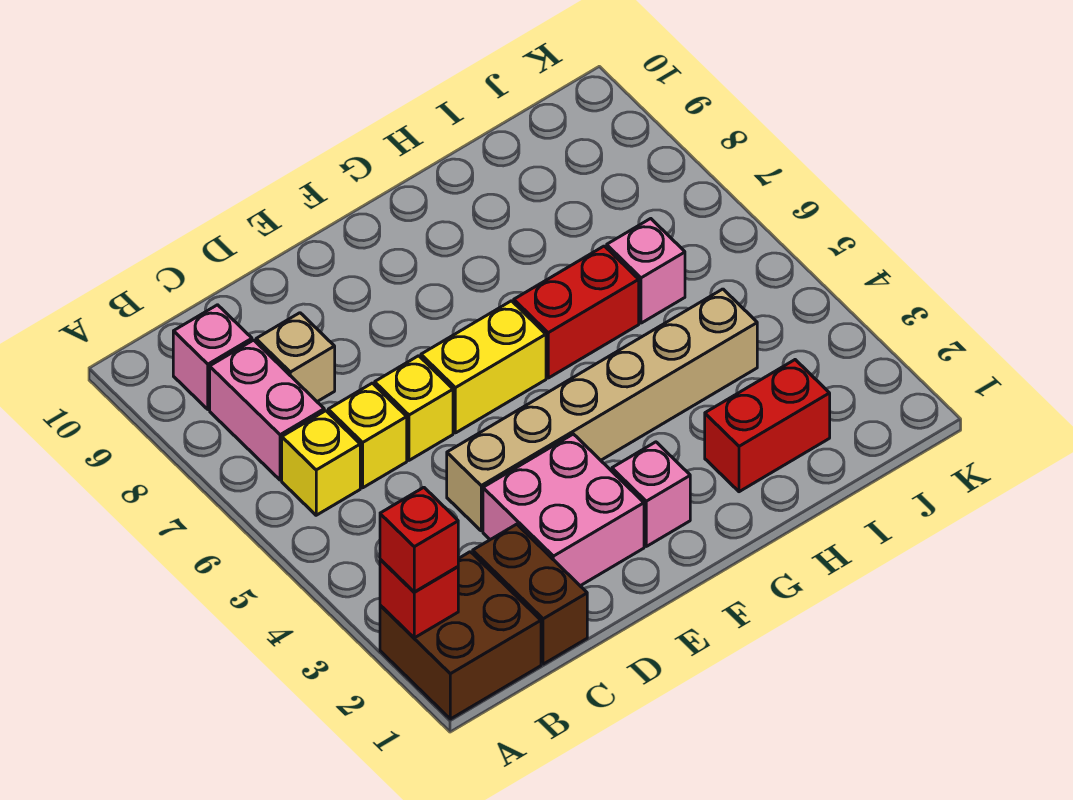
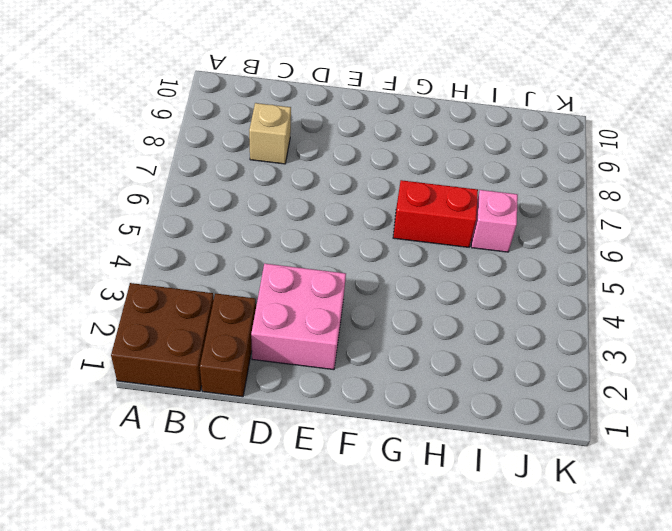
none -> yellow 1x1 brick [282,411,360,515]
none -> pink 1x2 brick [210,340,324,480]
none -> pink 1x1 brick [173,305,252,409]

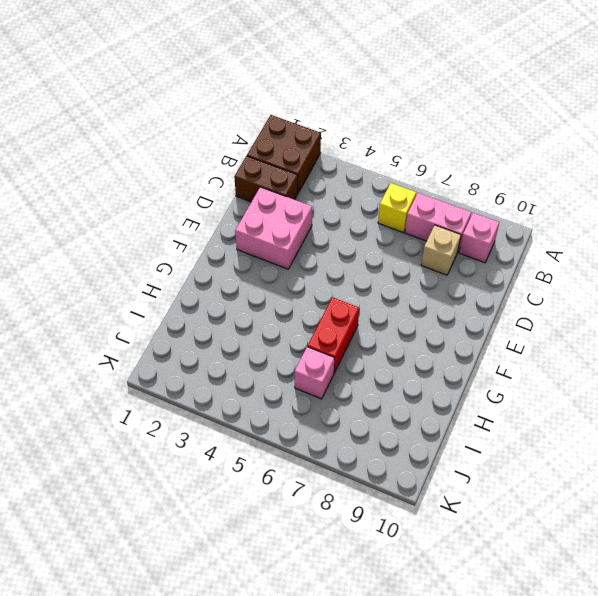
none -> yellow 1x1 brick [328,383,407,488]
none -> tan 1x6 brick [447,289,757,531]
none -> yellow 1x1 brick [375,356,453,460]

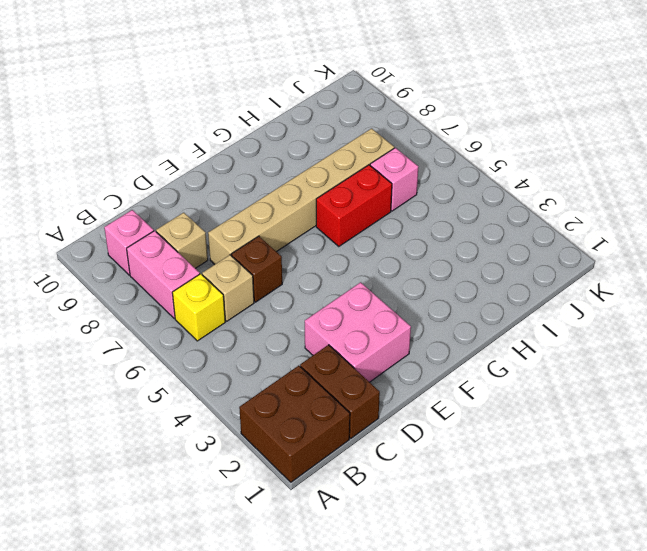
tan 1x1 brick [202,255,254,321] -> yellow 1x1 brick [328,383,407,488]
brown 1x1 brick [231,236,282,302] -> yellow 1x1 brick [375,356,453,460]
tan 1x6 brick [208,129,394,265] -> tan 1x6 brick moved to [447,289,757,531]
none -> yellow 1x2 brick [421,301,546,433]
none -> pink 1x1 brick [612,442,690,546]
none -> red 1x2 brick [705,360,830,492]

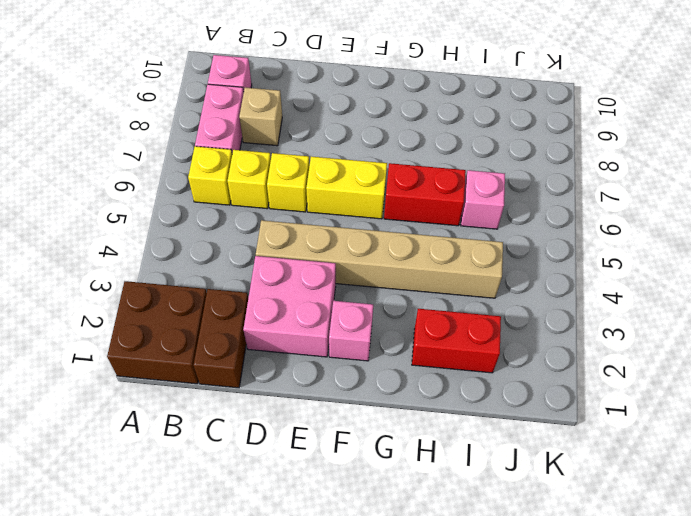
none -> red 1x1 brick [380,559,458,638]
none -> red 1x1 brick [380,487,458,592]

